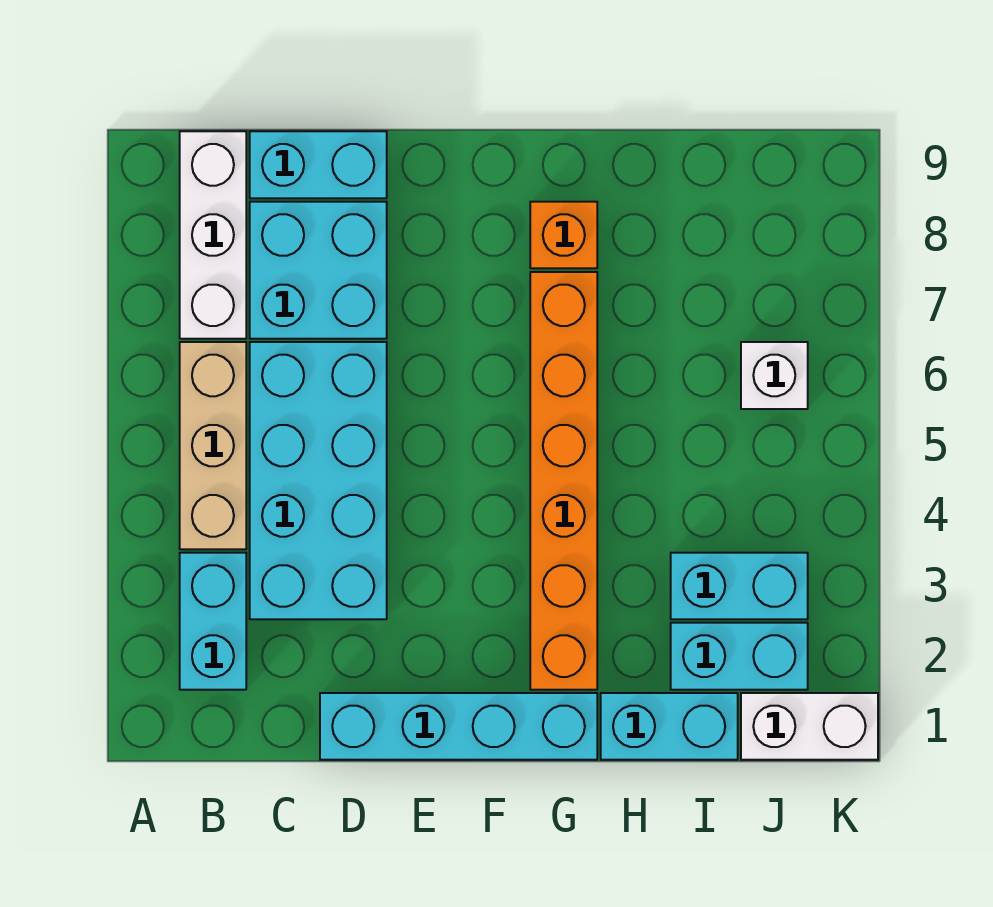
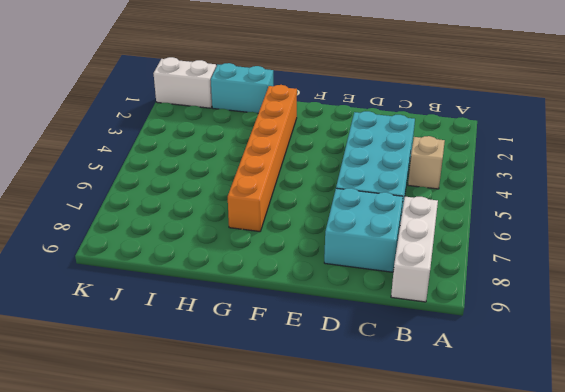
tan 1x1 brick [408,136,445,189] -> tan 1x3 brick [180,342,246,549]
none -> cyan 1x2 brick [180,553,246,690]
none -> cyan 1x2 brick [250,131,387,198]
none -> cyan 1x4 brick [320,693,597,760]

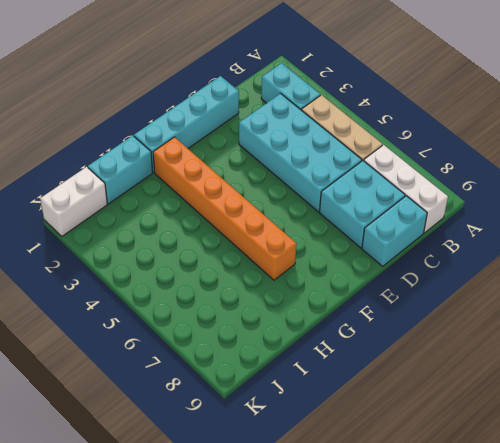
none -> orange 1x1 brick [530,202,597,268]
none -> cyan 1x2 brick [671,623,808,690]
none -> cyan 1x2 brick [671,553,808,619]

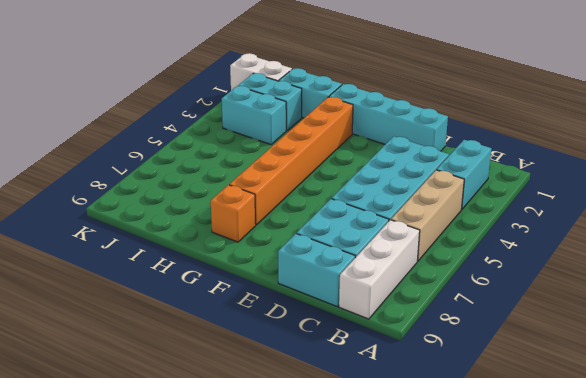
none -> white 1x1 brick [741,342,808,409]

